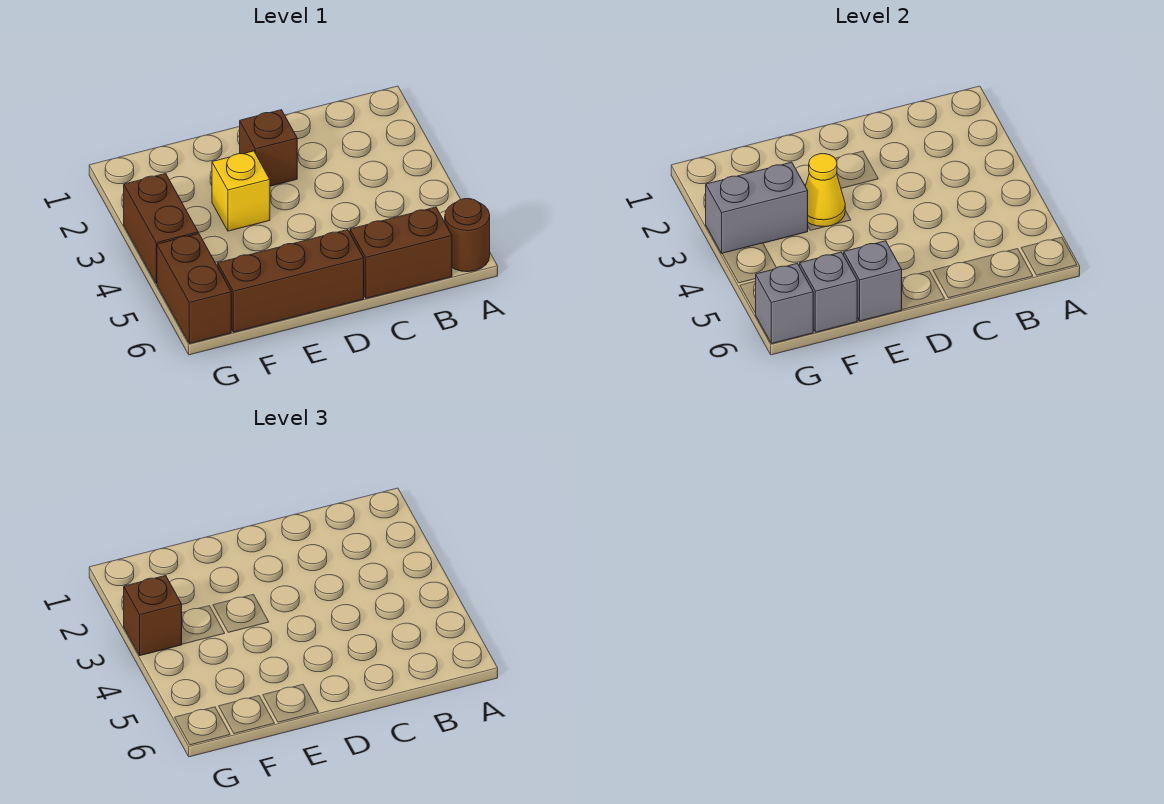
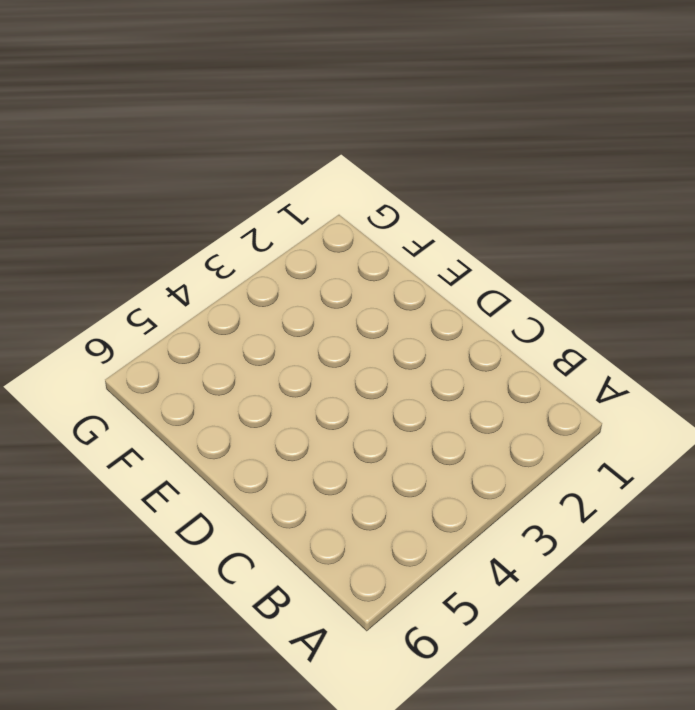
none -> brown 1x1 round brick [445,199,490,272]
none -> brown 1x2 brick [350,207,452,298]
none -> brown 1x1 brick [240,110,297,186]

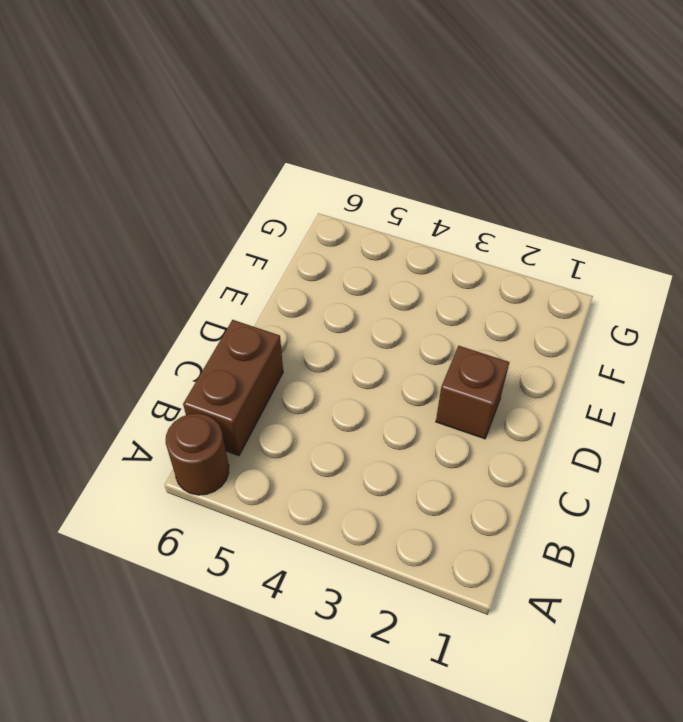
none -> brown 1x3 brick [218,230,364,332]
none -> yellow 1x1 brick [212,151,270,231]
none -> brown 1x2 brick [124,174,198,284]

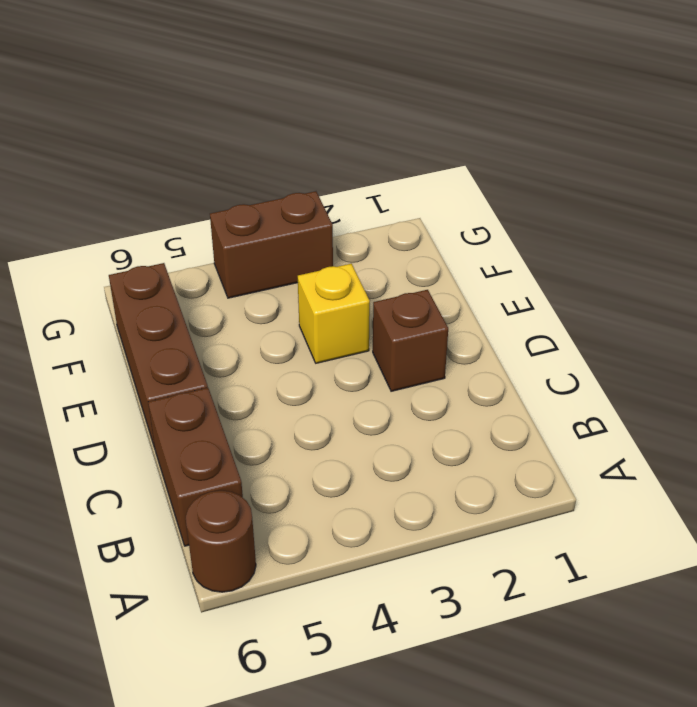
none -> brown 1x2 brick [157,233,231,344]
none -> yellow 1x1 cone [805,154,845,227]
none -> grey 1x1 brick [844,241,902,321]

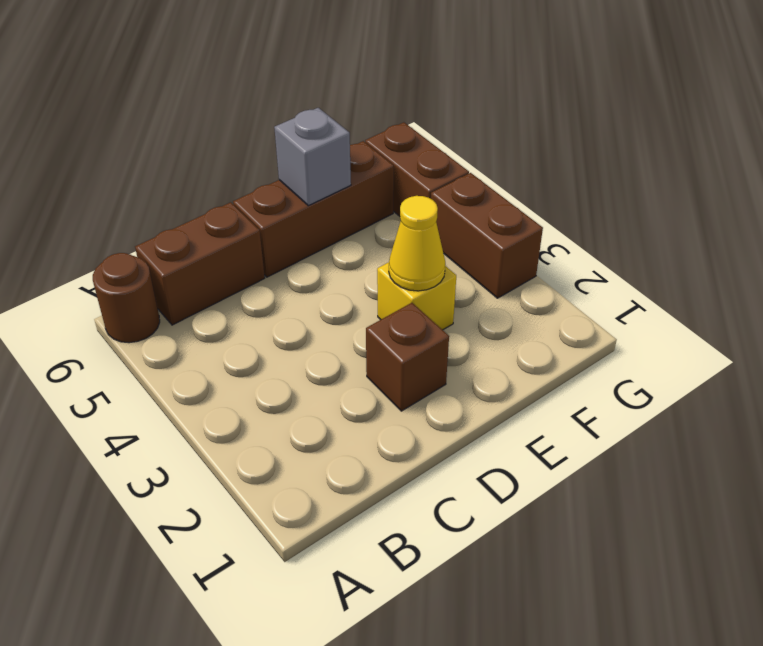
none -> grey 1x2 brick [706,162,808,253]
none -> grey 1x1 brick [800,252,857,332]
none -> grey 1x1 brick [755,263,813,344]

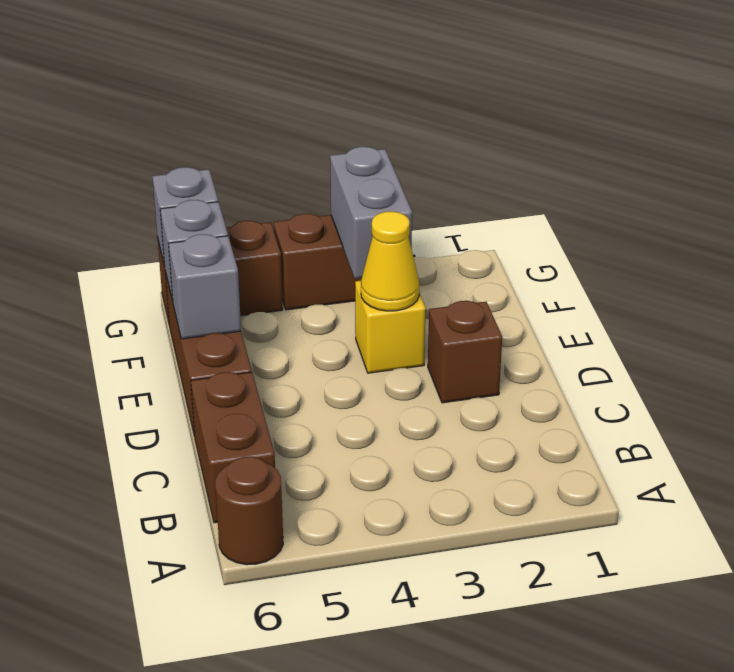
none -> brown 1x1 brick [124,576,182,656]

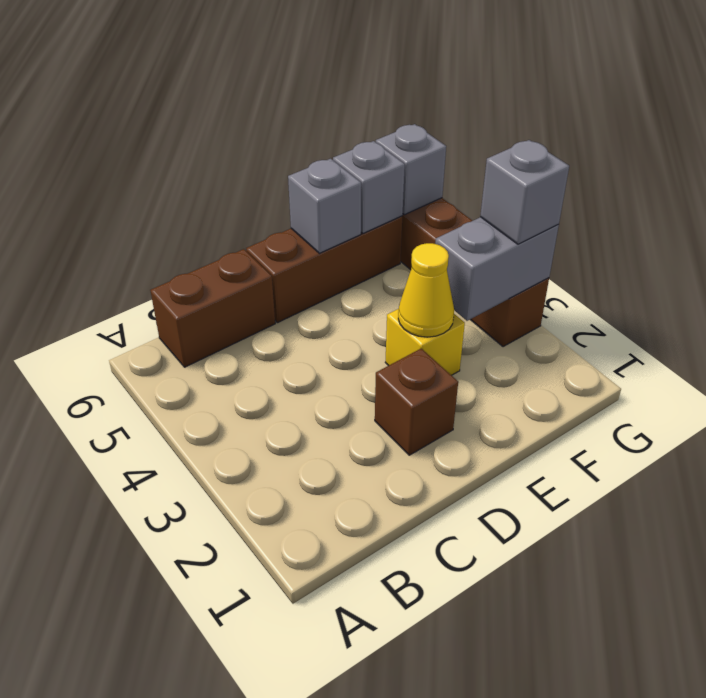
grey 1x1 brick [480,140,569,244] -> brown 1x1 brick [124,576,182,656]
none -> brown 1x1 round brick [445,199,490,272]

